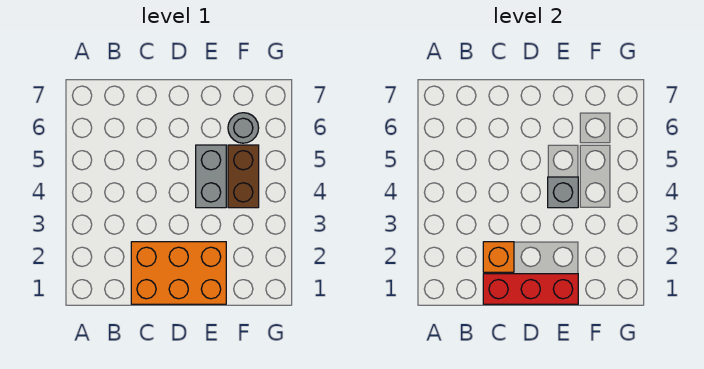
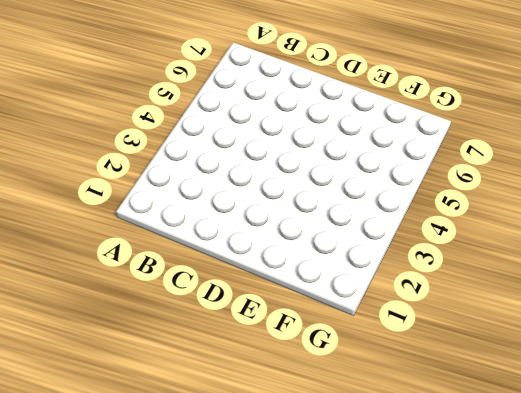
none -> orange 2x3 brick [131,242,226,304]
none -> grey 1x2 brick [196,145,226,208]

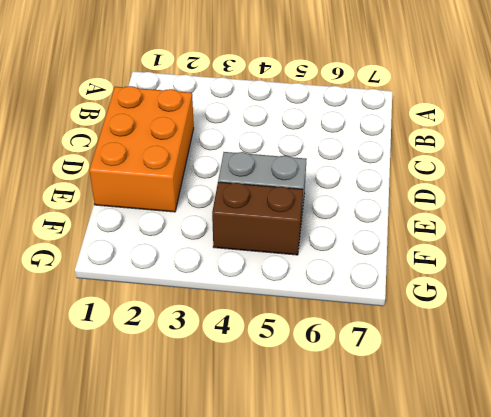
none -> grey 1x1 round brick [228,113,259,143]
none -> red 1x3 brick [483,274,578,304]

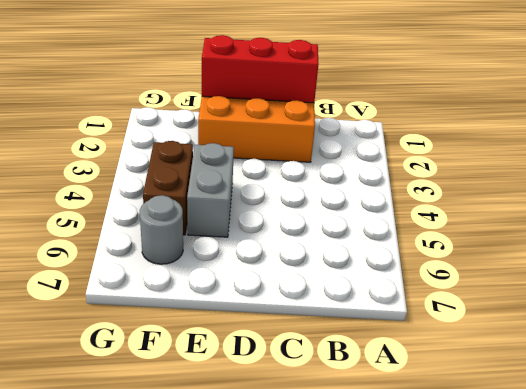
none -> orange 1x1 brick [483,242,514,272]
none -> grey 1x1 brick [548,177,578,208]

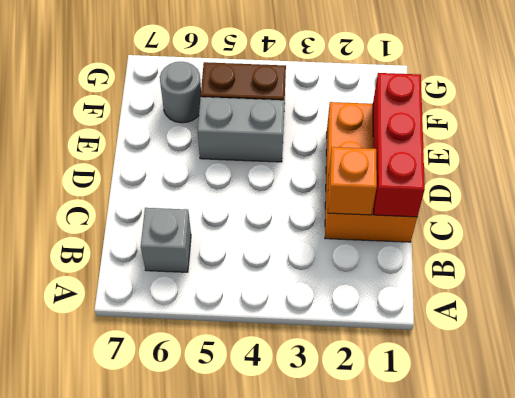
grey 1x1 brick [141,208,191,272] -> grey 1x1 brick moved to [548,177,578,208]

